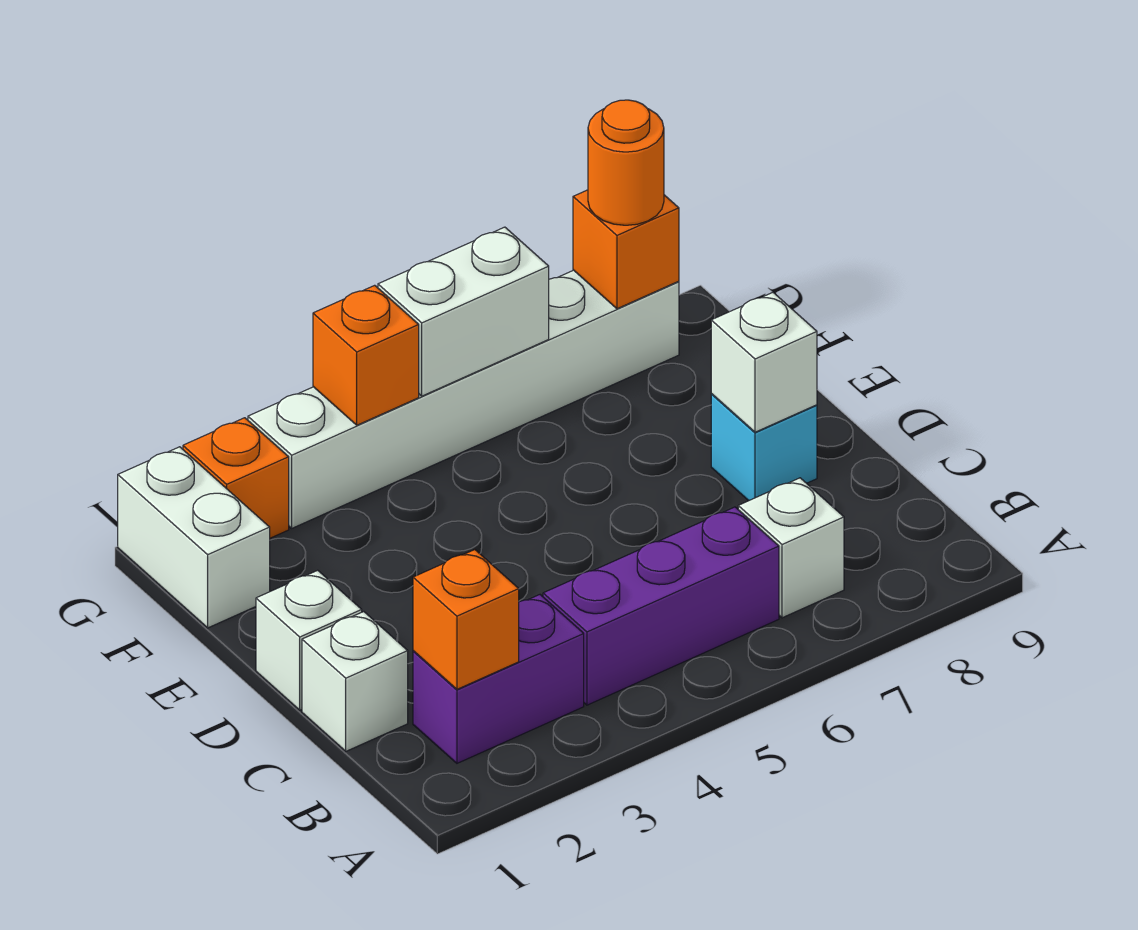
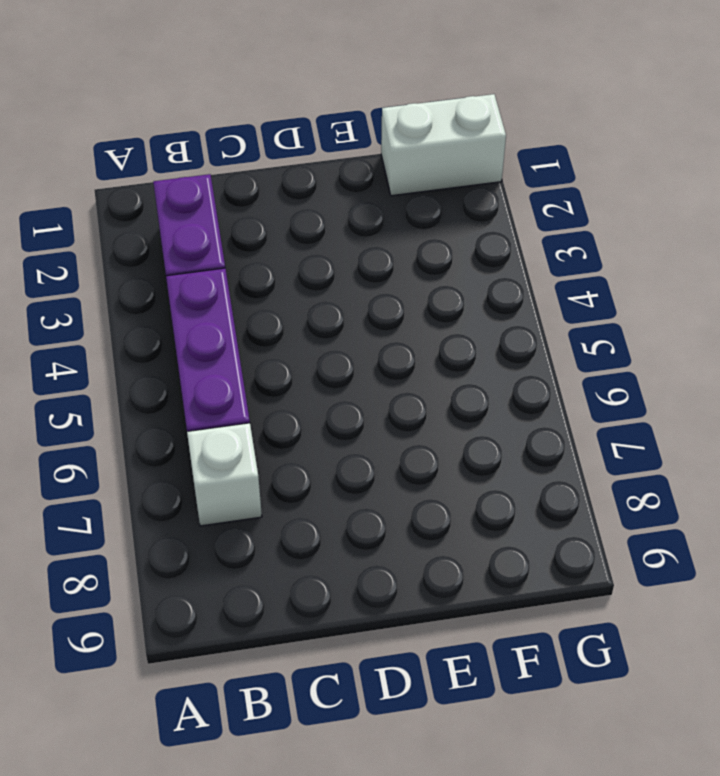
none -> white 1x1 brick [302,612,408,751]
none -> white 1x1 brick [256,570,362,710]
none -> cyan 1x1 brick [711,394,817,501]

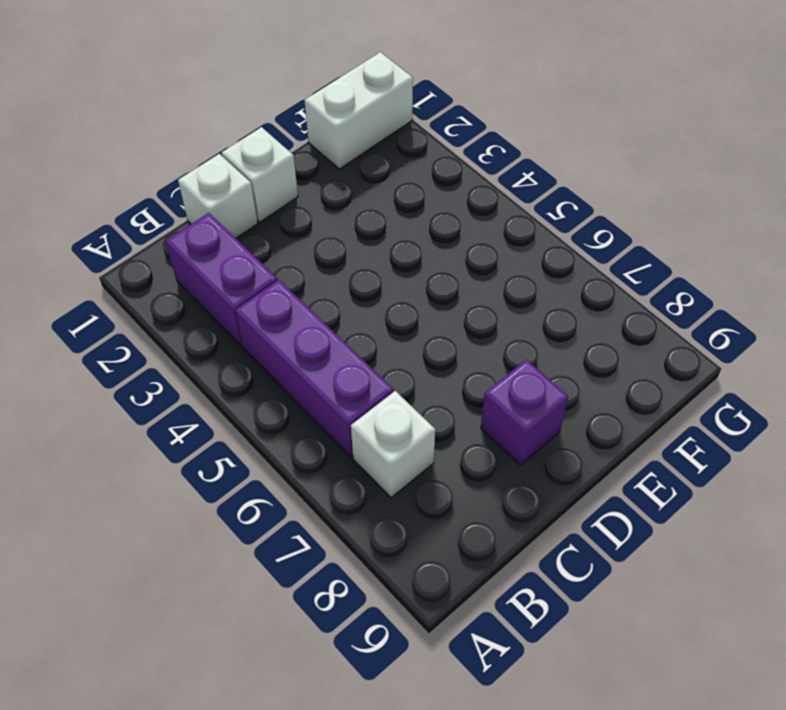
purple 1x1 brick [481,360,568,465] -> cyan 1x1 brick [711,394,817,501]
none -> orange 1x1 brick [183,418,289,538]
none -> white 1x6 brick [248,270,679,528]
none -> orange 1x1 brick [413,550,519,689]

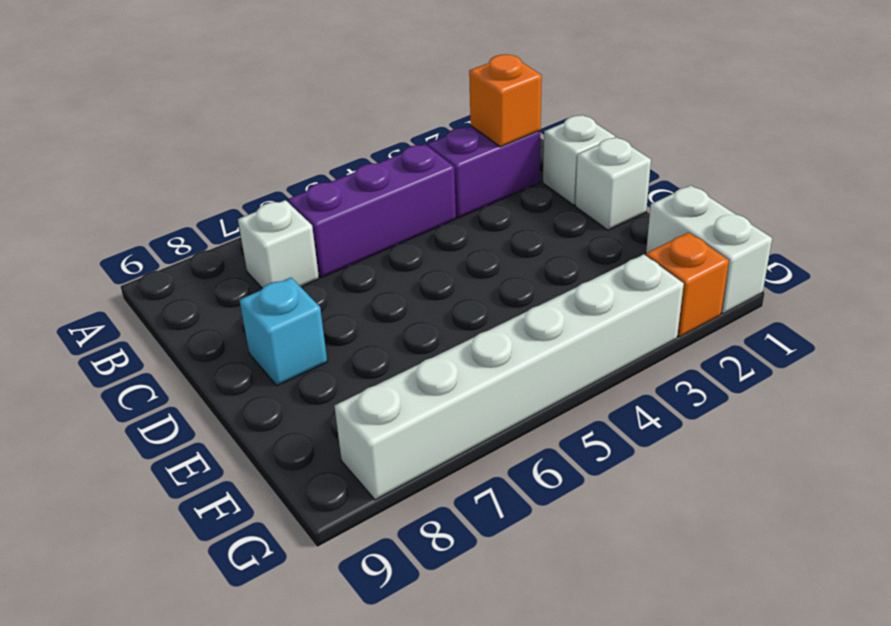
none -> white 1x1 brick [711,293,817,432]
none -> orange 1x1 brick [313,285,419,425]
none -> white 1x2 brick [378,227,549,396]

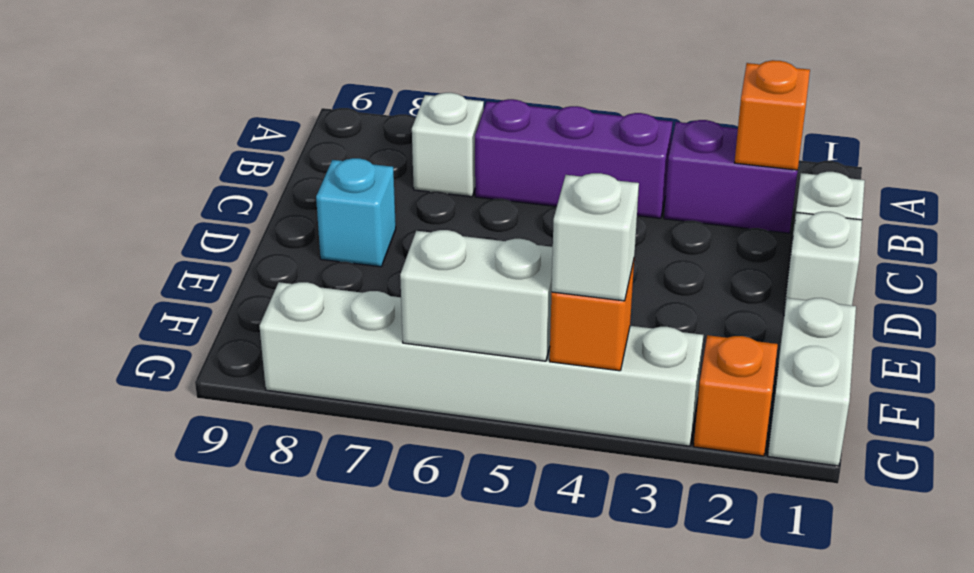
white 1x1 brick [552,173,639,301] -> white 1x1 brick moved to [711,293,817,432]
none -> orange 1x1 brick [573,190,679,309]
none -> orange 1x1 round brick [588,100,664,225]

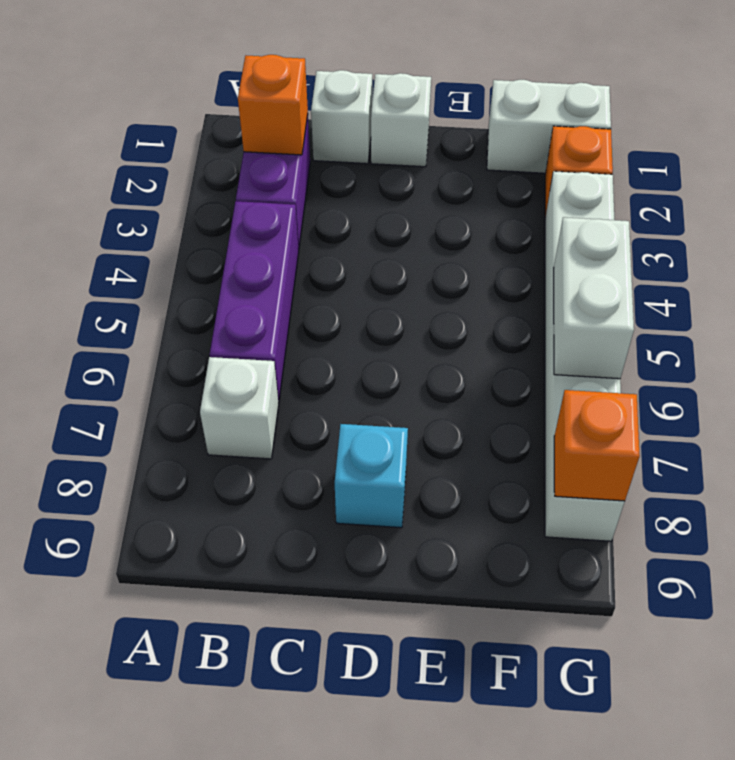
none -> white 1x1 brick [711,293,817,432]
none -> orange 1x1 brick [313,285,419,425]
none -> orange 1x1 round brick [588,100,664,225]

